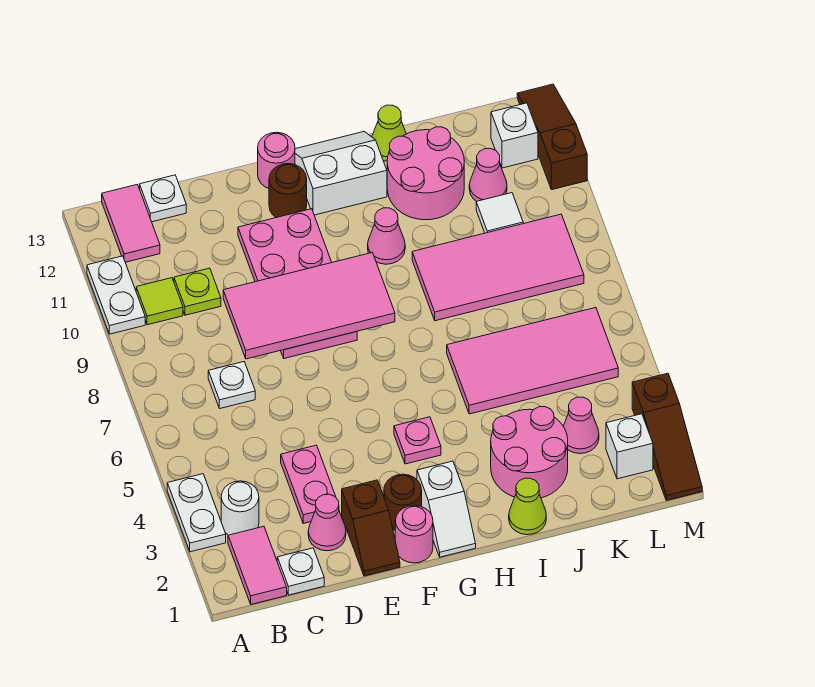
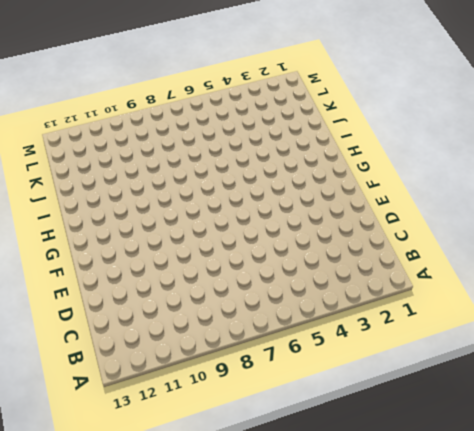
none -> white 1x2 plate [167,474,226,552]
none -> white 1x2 plate [87,256,145,334]
none -> pink 1x2 tile [228,526,287,604]
none -> white 1x1 round brick [221,481,259,535]

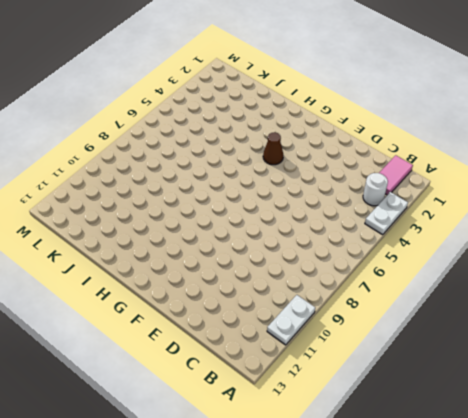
brown 1x1 cone [263,132,283,165] -> pink 1x1 plate [394,417,441,464]
none -> lime 1x1 tile [136,278,183,325]
none -> pink 1x2 tile [102,184,160,262]
none -> white 1x1 plate [277,548,324,595]
none -> white 1x1 plate [208,362,255,408]

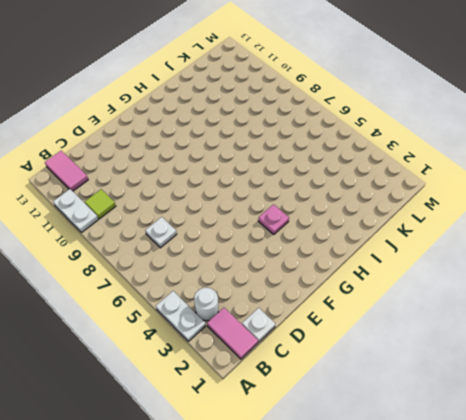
none -> lime 1x1 plate [174,268,221,315]
none -> white 1x1 plate [140,175,186,222]
none -> pink 1x1 cone [308,494,346,551]
none -> pink 1x2 plate [281,445,336,523]

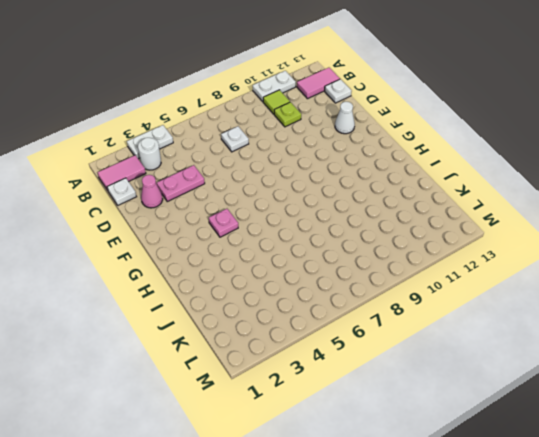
white 1x1 cone [335,102,355,134] -> none
none -> brown 1x2 slope [342,480,400,576]
none -> pink 2x4 plate [238,209,357,358]
none -> pink 1x1 round brick [395,505,433,563]
none -> brown 1x1 round brick [384,474,422,530]

